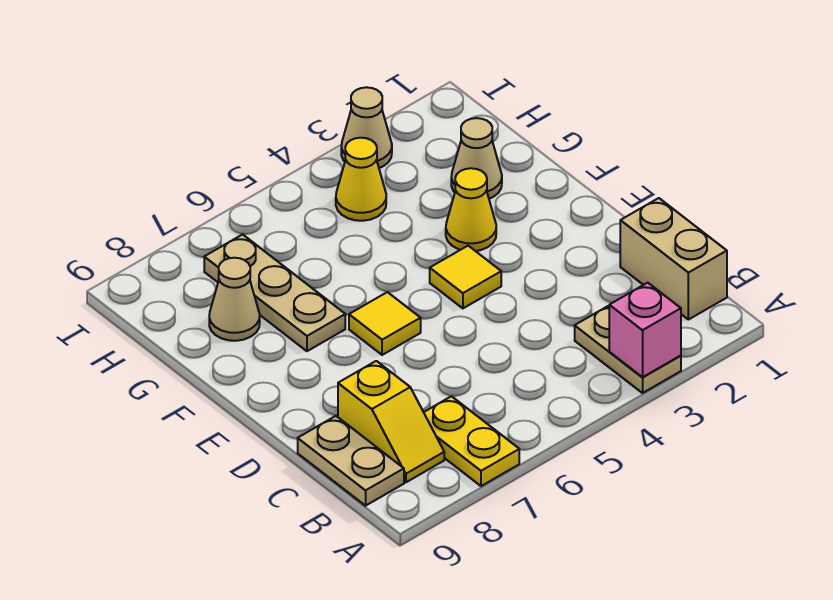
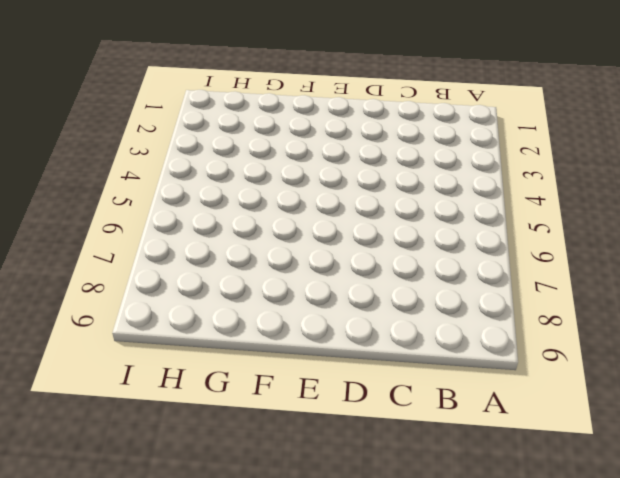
none -> tan 1x2 plate [575,306,681,393]
none -> yellow 1x2 plate [424,396,519,486]
none -> tan 1x2 brick [620,198,727,320]

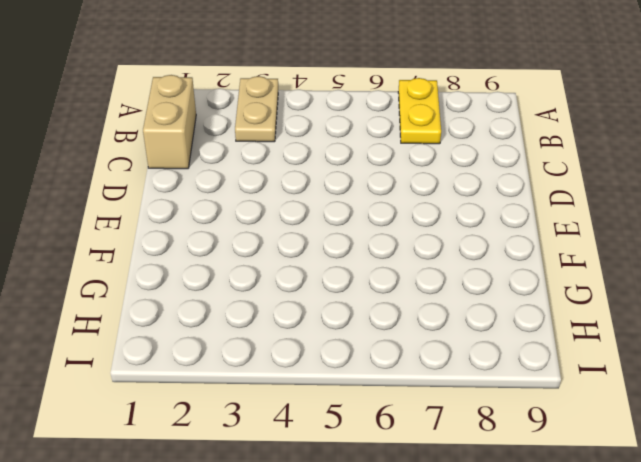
none -> yellow 1x2 slope [338,361,444,482]
none -> tan 1x2 plate [298,416,404,506]
none -> yellow 1x1 tile [430,246,501,308]

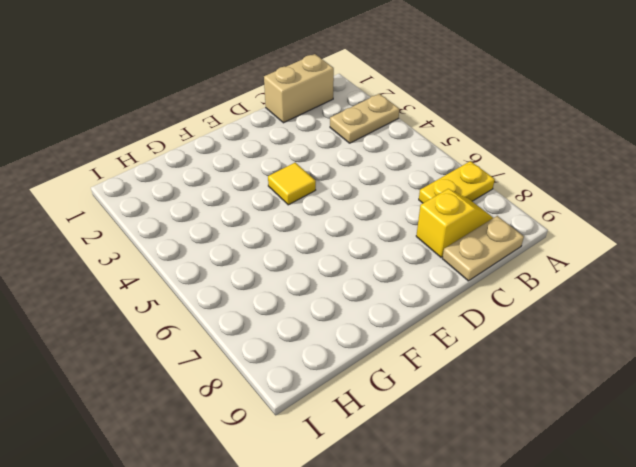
none -> yellow 1x1 tile [349,292,421,355]
none -> yellow 1x1 cone [446,168,496,251]
none -> tan 1x3 plate [204,234,345,351]

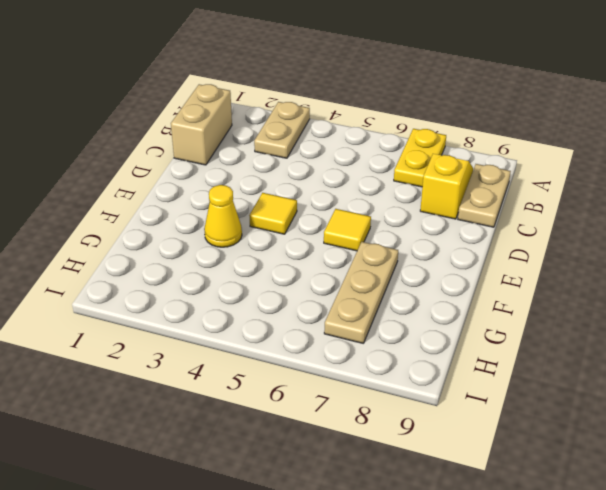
none -> tan 1x1 cone [451,118,502,199]
none -> tan 1x1 cone [209,258,260,341]
none -> yellow 1x1 cone [336,138,386,221]

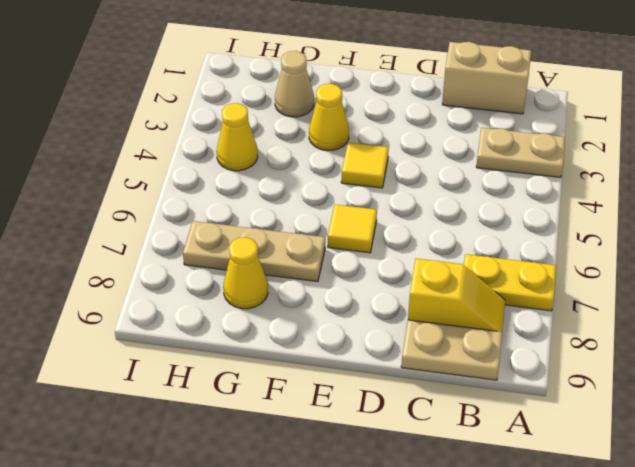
yellow 1x1 cone [223,237,268,309] -> tan 1x1 cone [209,258,260,341]
none -> tan 1x1 cone [341,87,392,168]
none -> pink 1x1 brick [609,283,681,377]

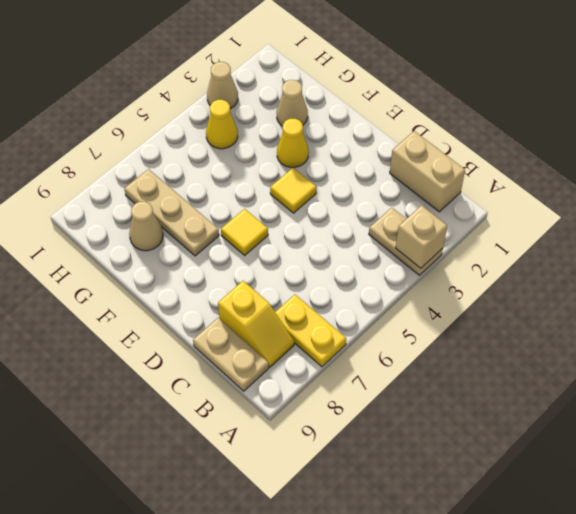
tan 1x1 brick [396,205,447,268] -> pink 1x1 brick [609,283,681,377]

